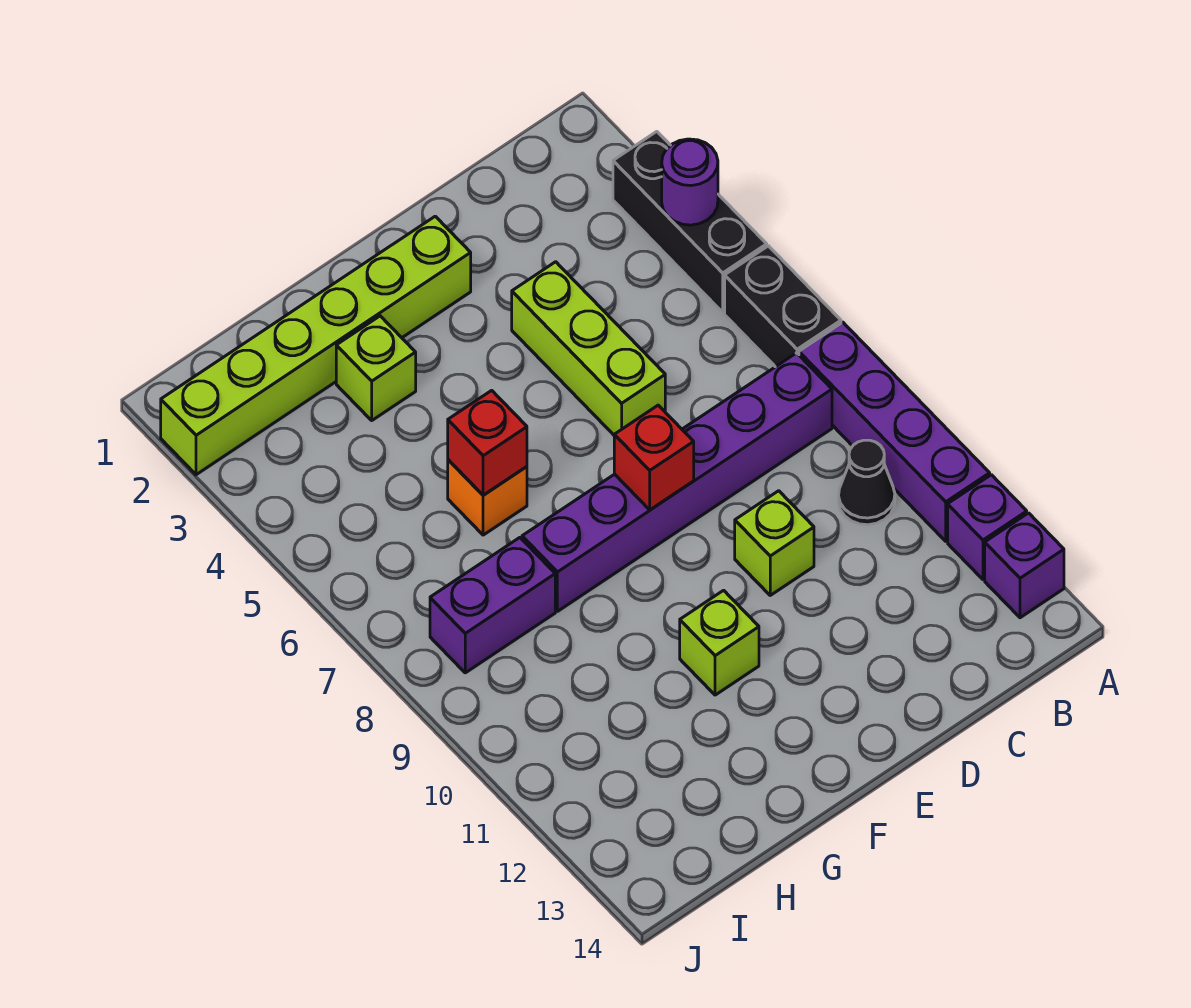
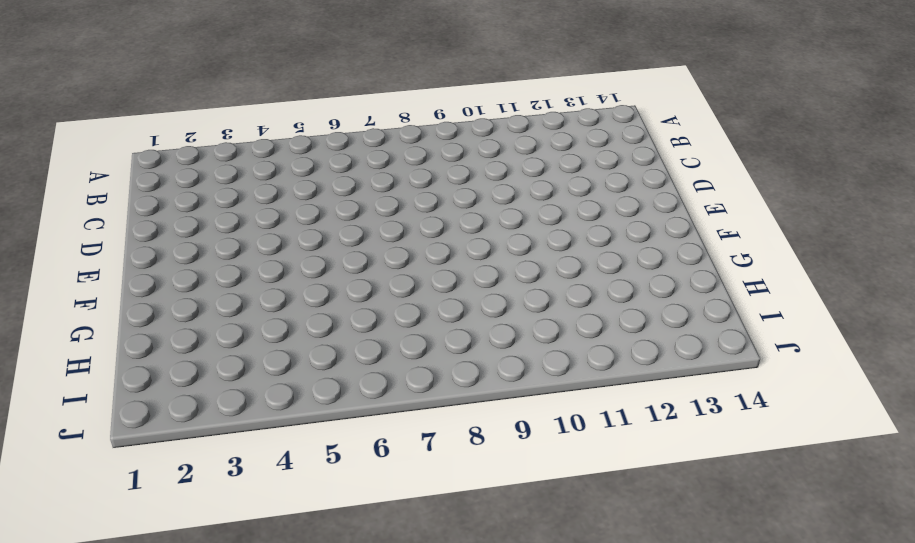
none -> black 1x3 brick [613,132,767,312]
none -> black 1x2 brick [725,246,841,367]
none -> purple 1x4 brick [799,322,990,541]

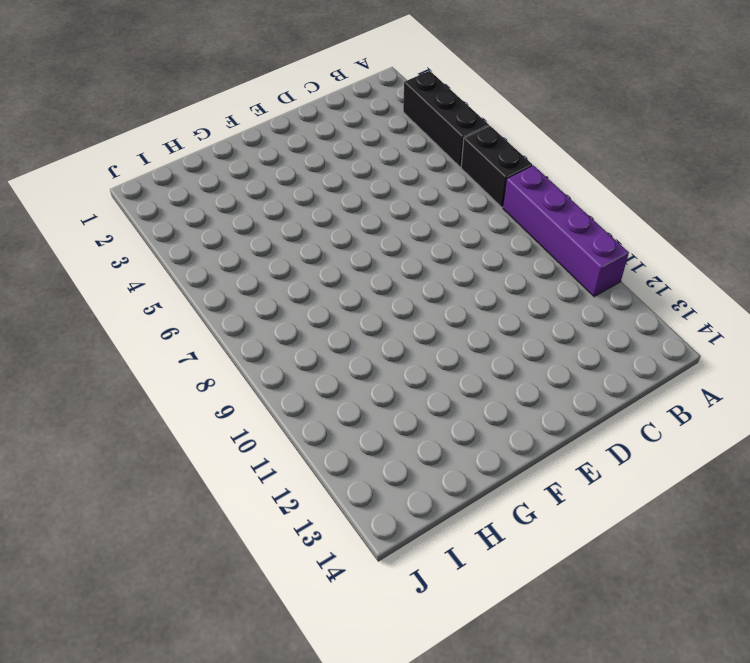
none -> purple 1x1 brick [948,475,1027,579]
none -> purple 1x1 brick [985,513,1064,618]
none -> purple 1x6 brick [522,353,832,611]

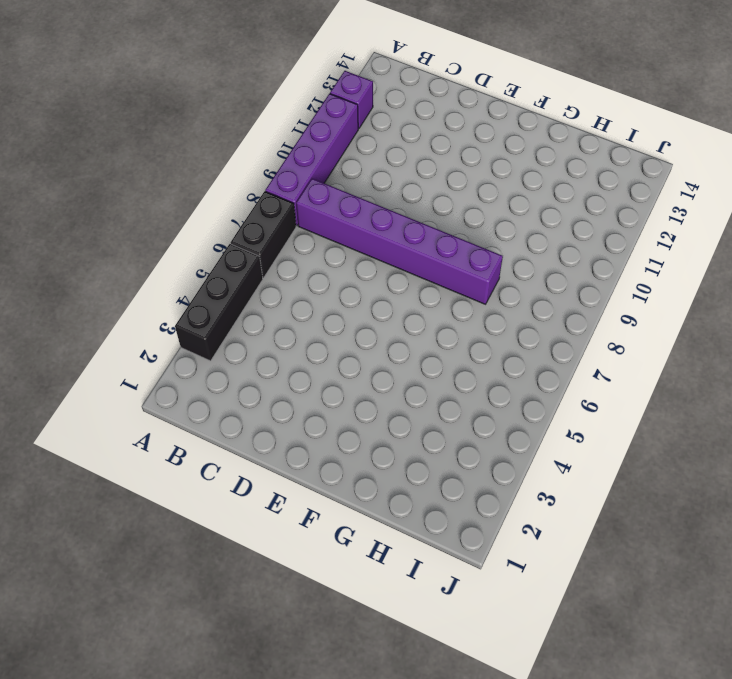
none -> purple 1x1 brick [985,513,1064,618]
none -> black 1x1 cone [839,440,895,525]
none -> lime 1x3 brick [512,262,665,435]

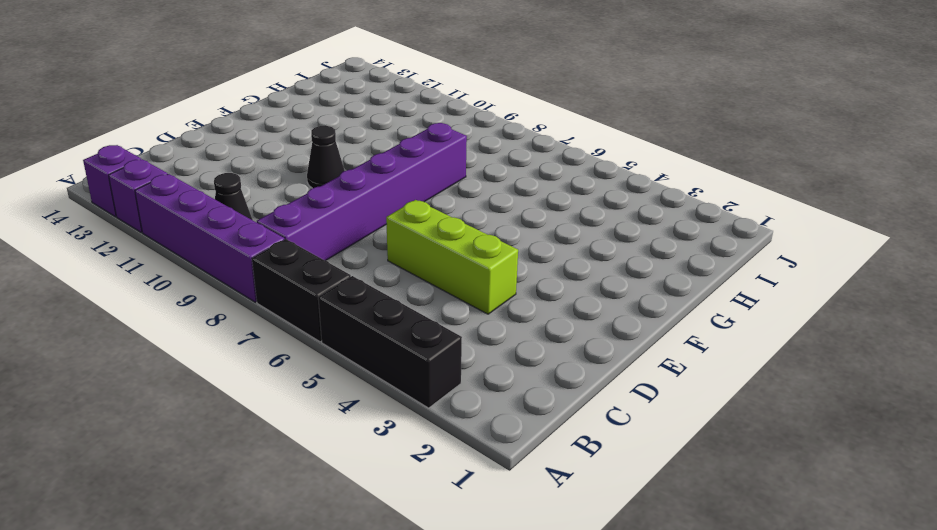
black 1x1 cone [307,126,345,188] -> none
none -> lime 1x1 brick [735,491,814,595]
none -> lime 1x6 brick [161,216,471,475]
none -> lime 1x1 brick [680,590,759,695]

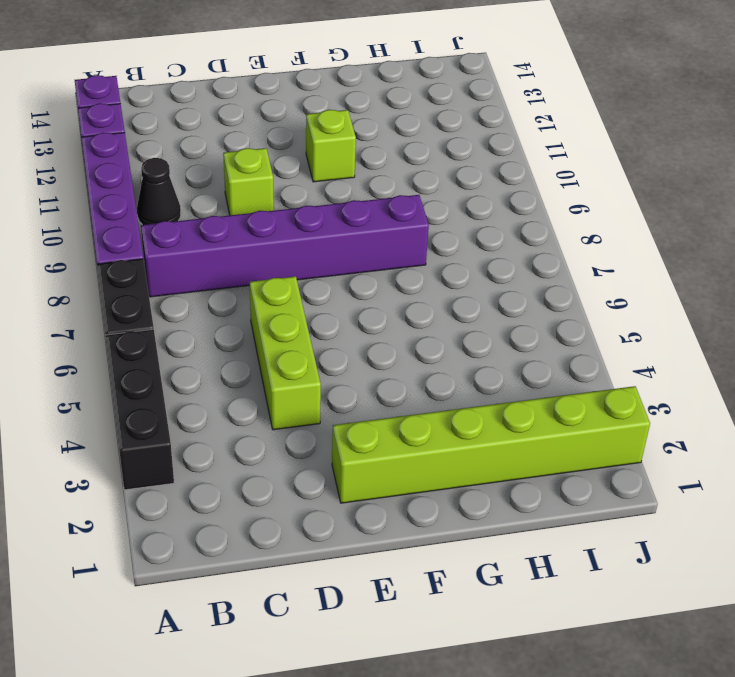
none -> lime 1x1 brick [336,316,416,420]
none -> orange 1x1 brick [448,460,527,535]
none -> purple 1x2 brick [430,538,555,673]

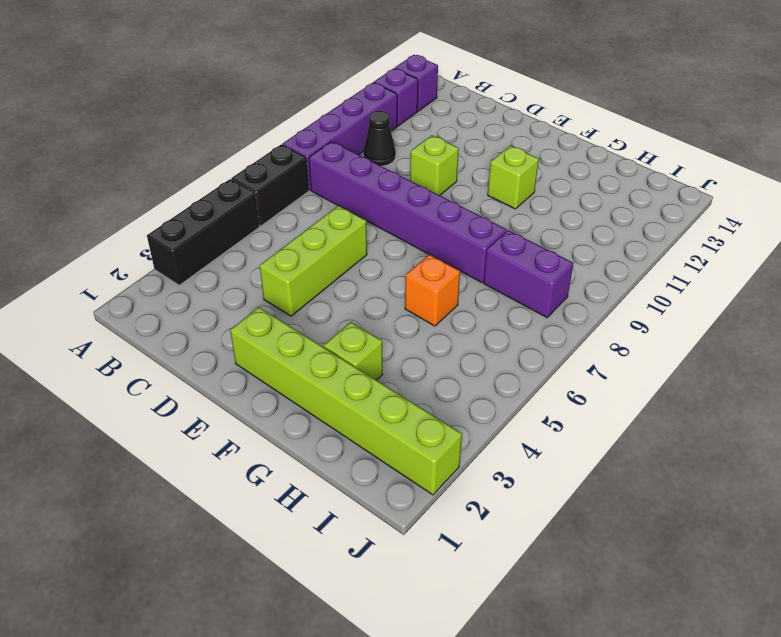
none -> purple 1x1 round brick [662,139,718,225]
none -> red 1x1 brick [614,405,694,510]
none -> red 1x1 brick [448,390,527,495]

